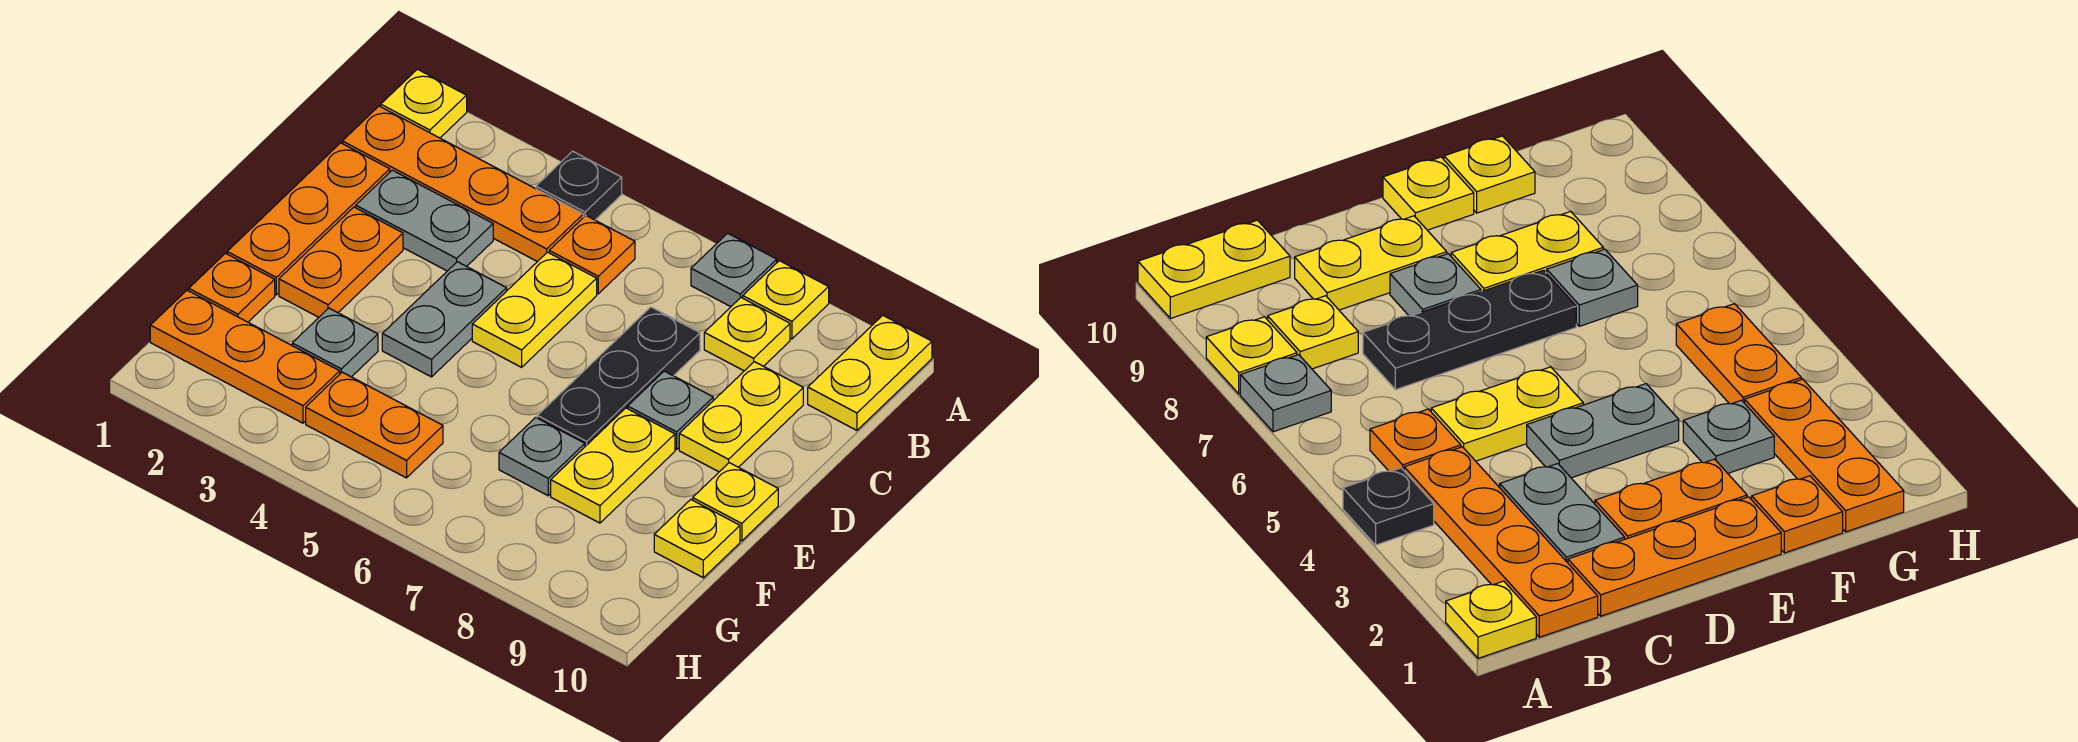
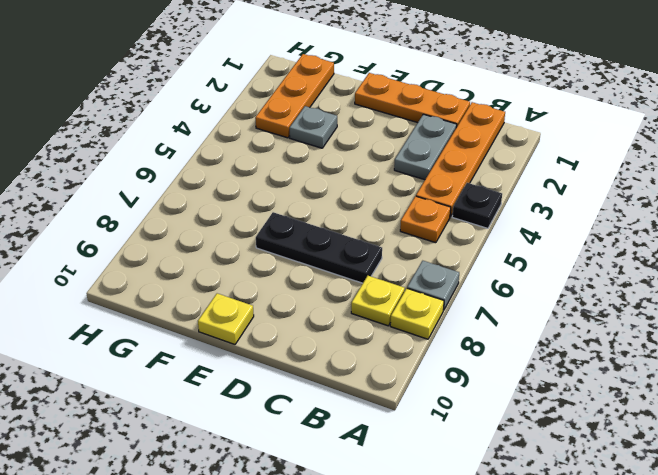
none -> yellow 1x1 plate [381,69,467,138]
none -> yellow 1x2 plate [808,315,932,430]
none -> yellow 1x2 plate [472,252,597,367]

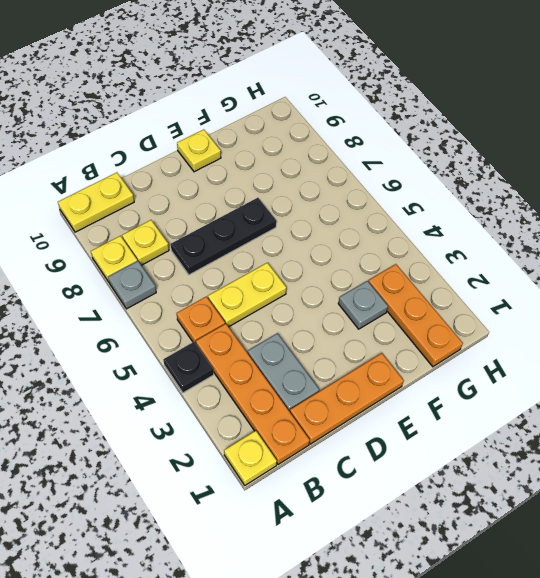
none -> yellow 1x2 plate [679,362,803,472]
none -> orange 1x2 plate [279,207,403,317]
none -> grey 1x2 plate [382,262,507,377]

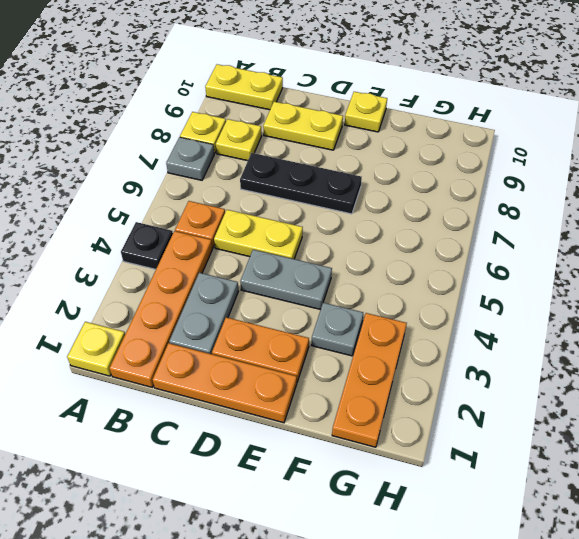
none -> grey 1x1 plate [628,371,713,449]
none -> yellow 1x2 plate [551,408,675,523]
none -> orange 1x1 plate [189,253,275,322]

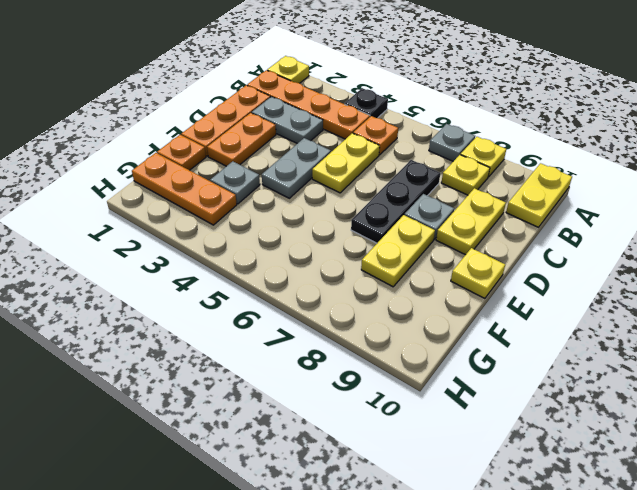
none -> grey 1x1 plate [499,417,585,496]
none -> yellow 1x1 plate [654,500,740,578]
none -> orange 1x2 plate [306,372,443,478]

